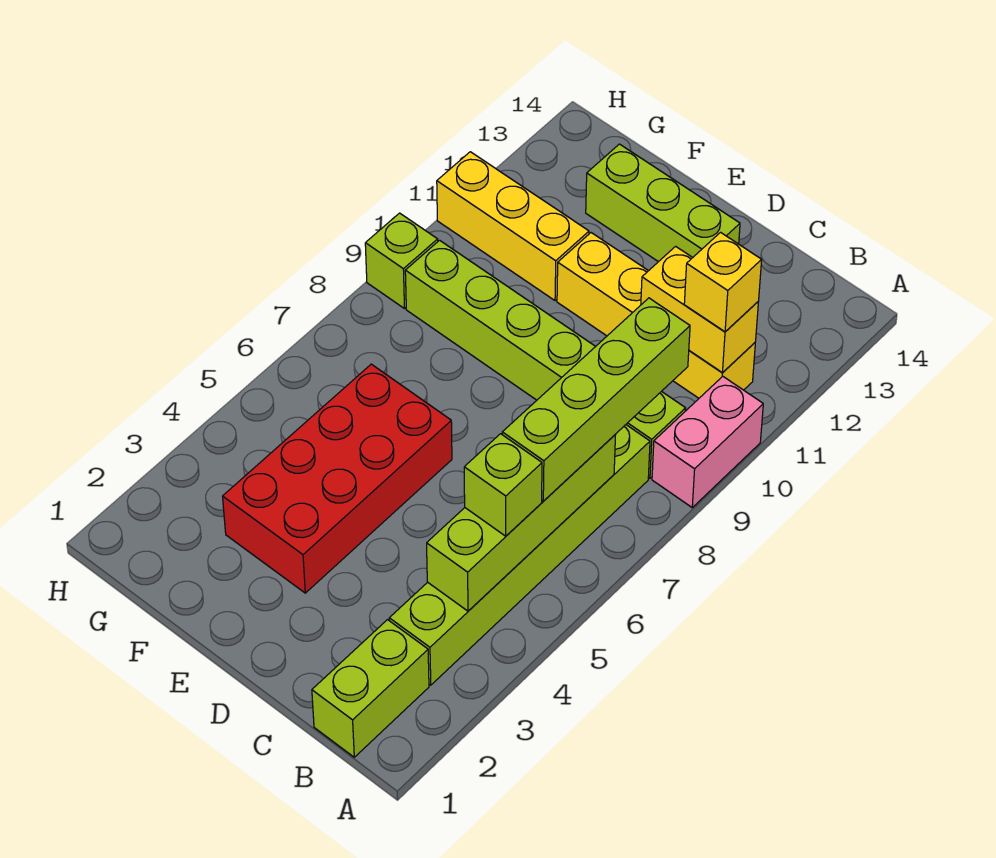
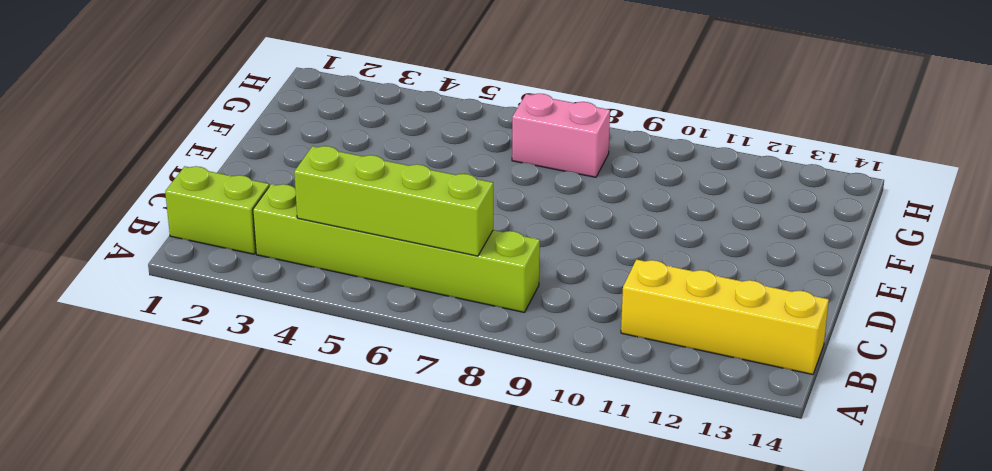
yellow 1x4 brick [621,259,829,375] -> yellow 1x4 brick turned to [557,233,755,398]
pink 1x2 brick [512,94,610,177] -> pink 1x2 brick moved to [652,376,763,507]
none -> lime 1x6 brick [405,240,686,478]
none -> lime 1x3 brick [586,144,740,262]
none -> red 2x4 brick [223,364,452,593]

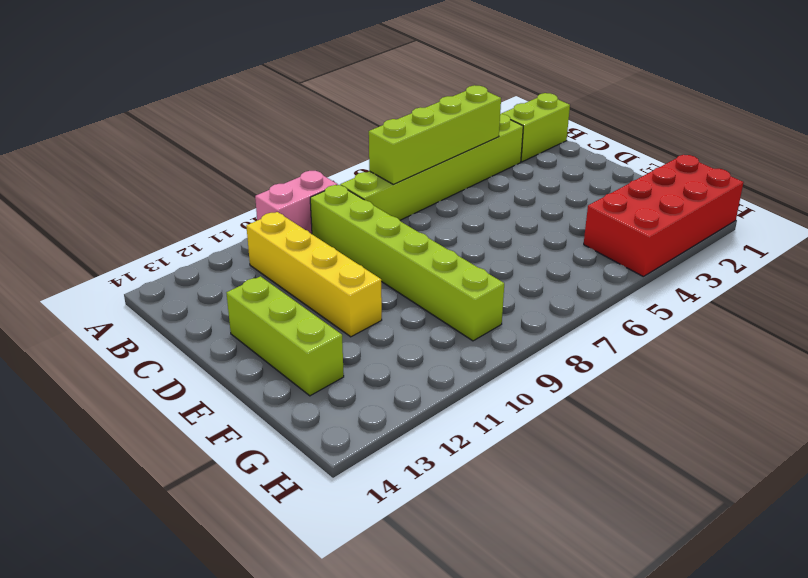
red 2x4 brick [584,155,744,276] -> red 2x4 brick moved to [223,364,452,593]
none -> yellow 1x3 brick [437,152,589,301]
none -> lime 1x1 brick [365,213,438,309]
none -> yellow 1x2 brick [641,246,758,372]

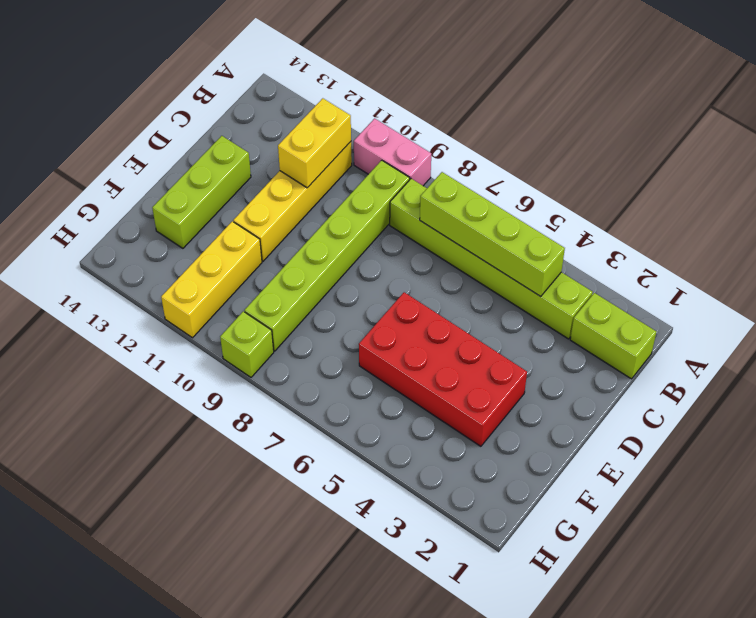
none -> lime 1x1 brick [464,434,542,536]
none -> lime 1x4 brick [502,298,690,501]
none -> yellow 1x1 brick [684,232,762,332]

